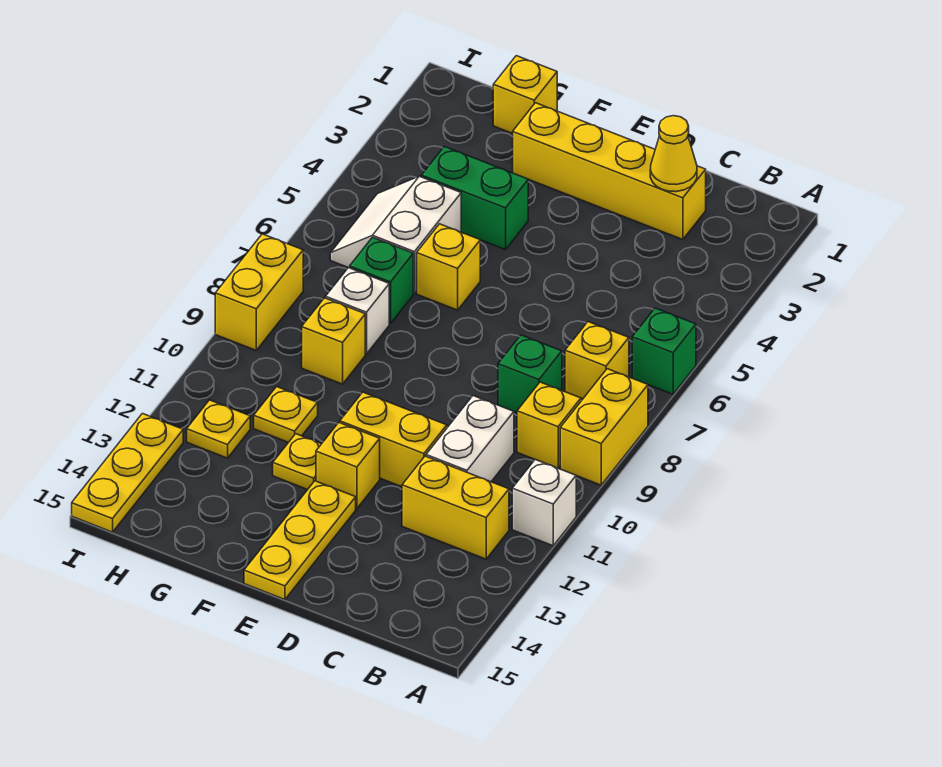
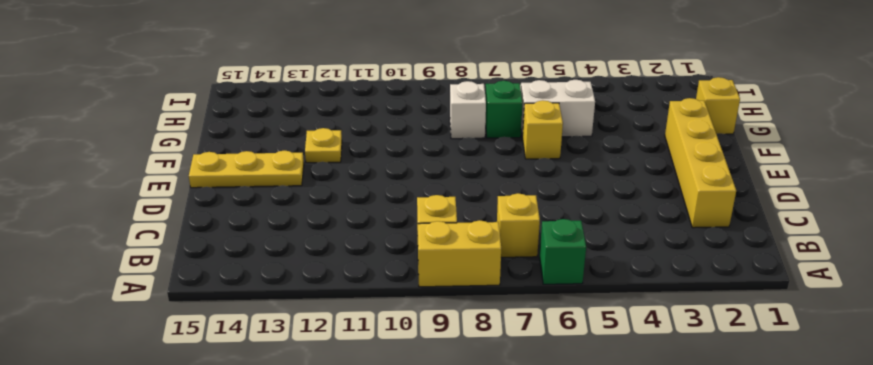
none -> white 1x1 brick [512,460,576,546]
none -> yellow 1x2 brick [402,456,509,559]
none -> green 1x1 brick [498,335,562,413]

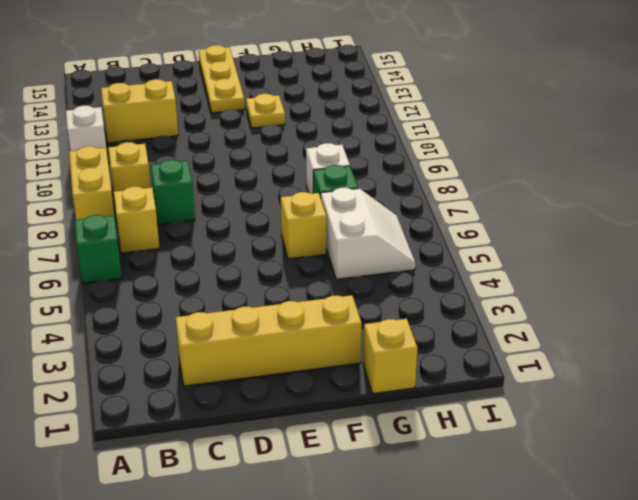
none -> white 1x2 brick [426,396,514,482]
none -> yellow 1x2 brick [340,392,447,487]
none -> yellow 1x1 brick [316,423,380,509]

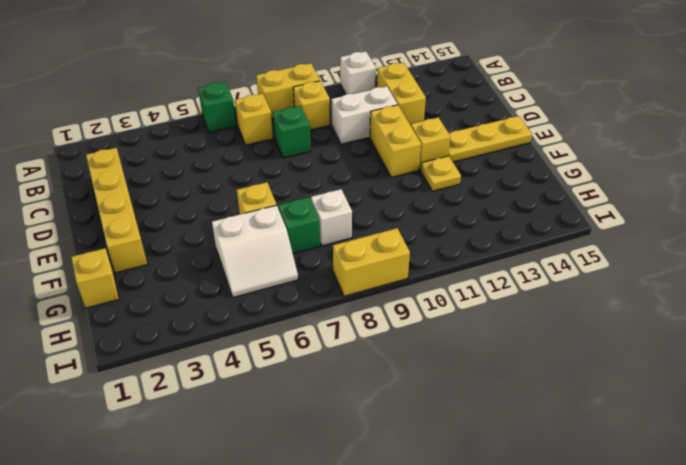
none -> green 1x2 brick [421,147,528,250]
none -> yellow 1x1 brick [302,298,365,384]
none -> yellow 1x1 plate [254,387,318,442]

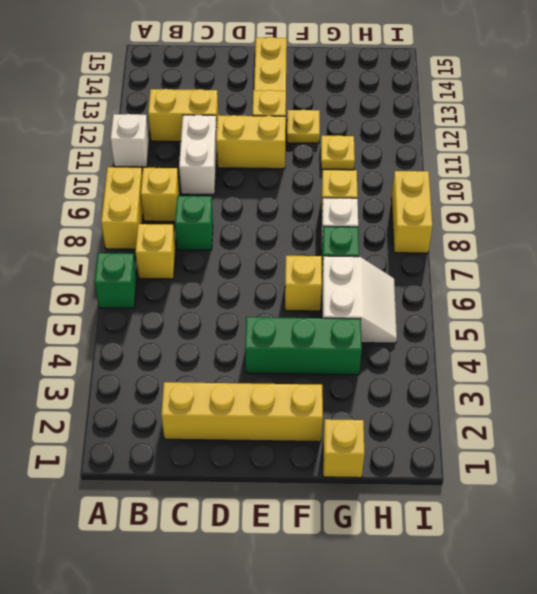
green 1x3 brick [245,317,362,375] -> green 1x2 brick [421,147,528,250]
none -> yellow 1x1 plate [187,400,250,458]
none -> yellow 1x3 plate [72,414,183,532]
none -> yellow 1x1 cone [650,116,697,192]

